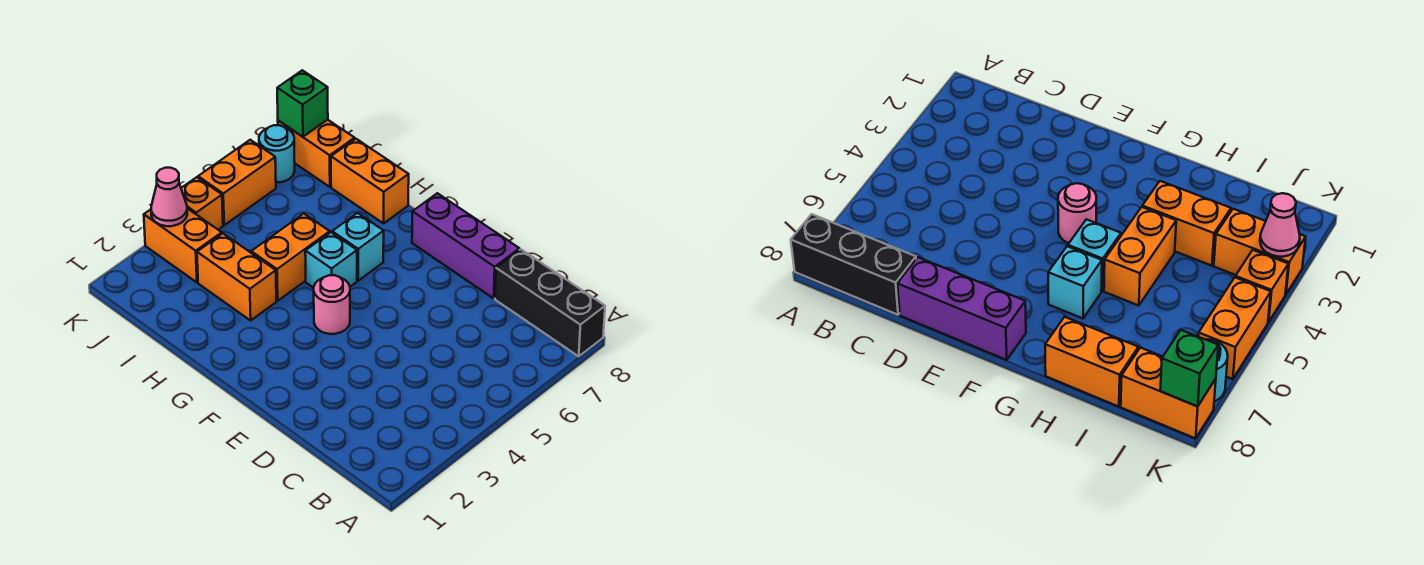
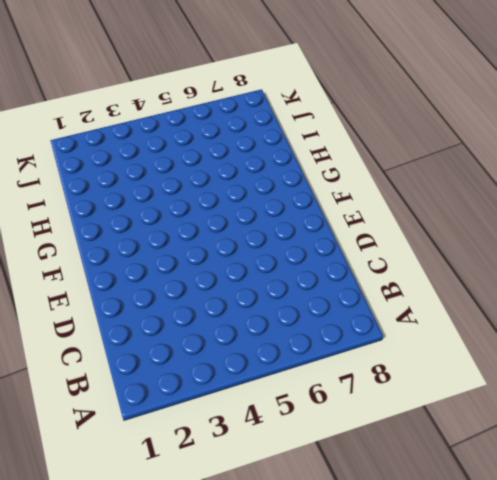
none -> black 1x3 brick [495,249,605,356]
none -> purple 1x3 brick [412,193,520,298]
none -> pink 1x1 round brick [314,275,350,334]

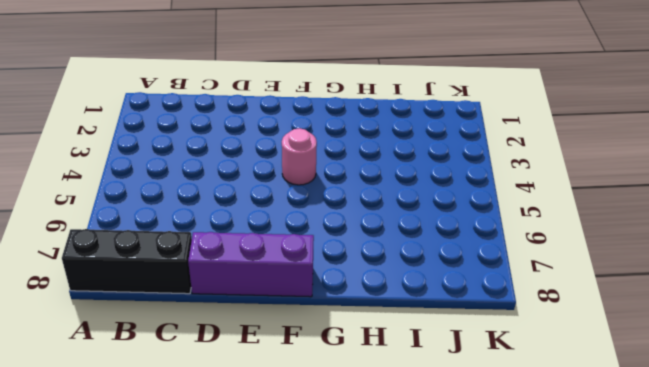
none -> cyan 1x1 brick [305,232,357,288]
none -> cyan 1x1 brick [332,213,384,281]
none -> orange 1x2 brick [197,234,276,321]

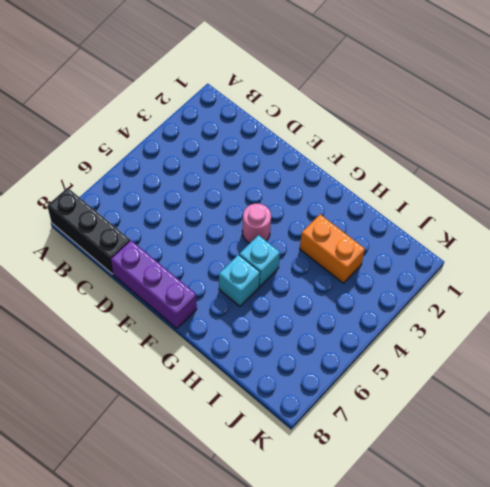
none -> orange 1x2 brick [251,214,330,301]
none -> orange 1x2 brick [331,139,409,223]
none -> orange 1x2 brick [144,208,222,282]

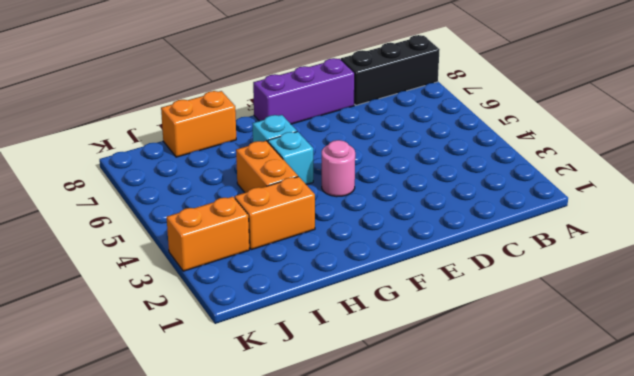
none -> orange 1x2 brick [278,120,355,187]
none -> orange 1x1 brick [181,177,223,230]
none -> orange 1x2 brick [198,140,276,225]

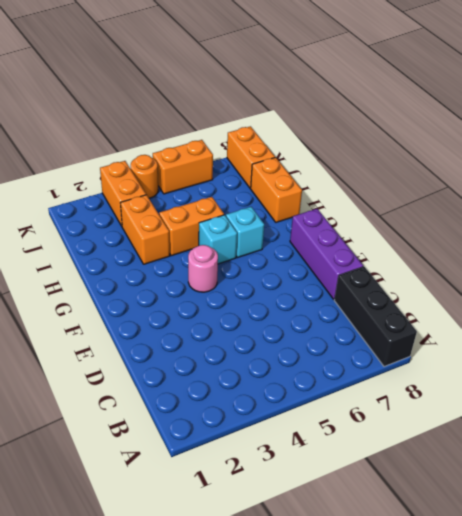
orange 1x1 round brick [131,155,158,198] -> orange 1x1 brick [181,177,223,230]
none -> cyan 1x1 round brick [259,125,295,183]
none -> pink 1x1 cone [151,168,187,226]
none -> green 1x1 brick [277,70,328,137]

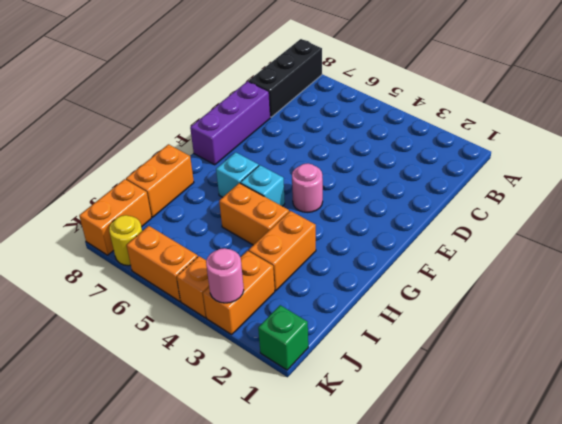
green 1x1 brick [258,305,308,370] -> green 1x1 brick moved to [277,70,328,137]
pink 1x1 round brick [206,248,244,303] -> pink 1x1 cone [151,168,187,226]
yellow 1x1 round brick [109,215,142,266] -> cyan 1x1 round brick [259,125,295,183]

